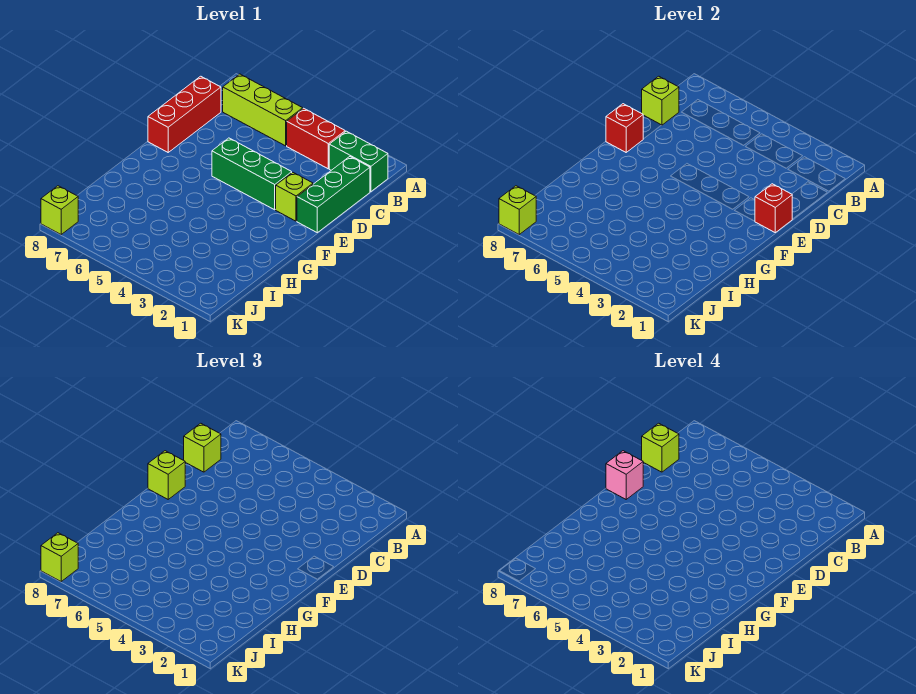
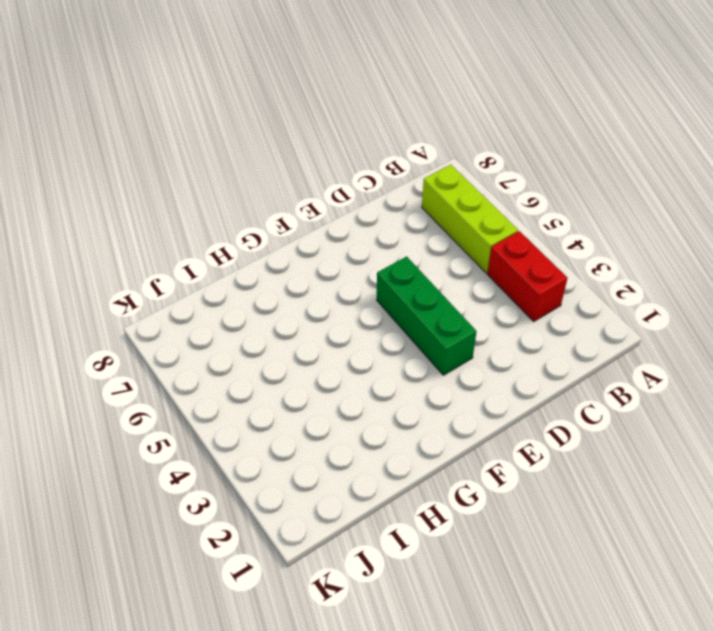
none -> green 1x2 brick [329,131,388,192]
none -> green 1x3 brick [297,157,370,233]
none -> red 1x3 brick [148,76,221,152]

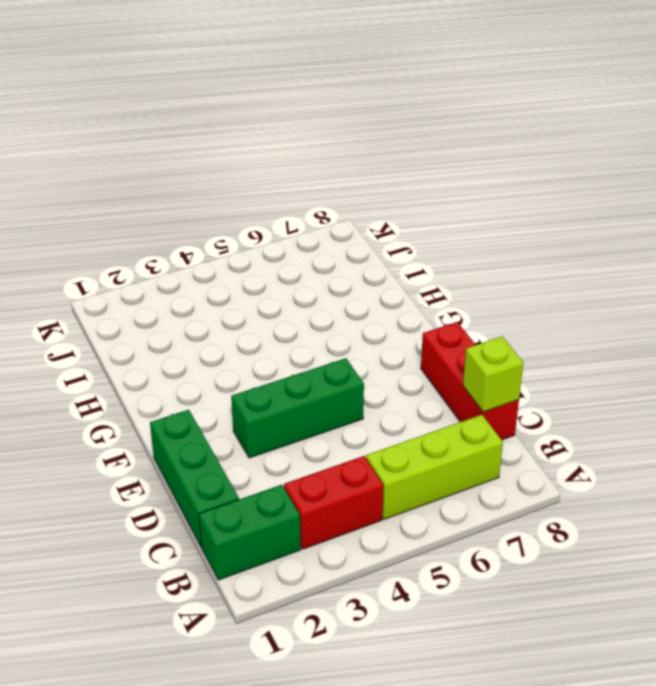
none -> lime 1x1 brick [276,172,313,221]
none -> lime 1x1 brick [41,186,78,234]
none -> red 1x1 brick [755,184,792,233]

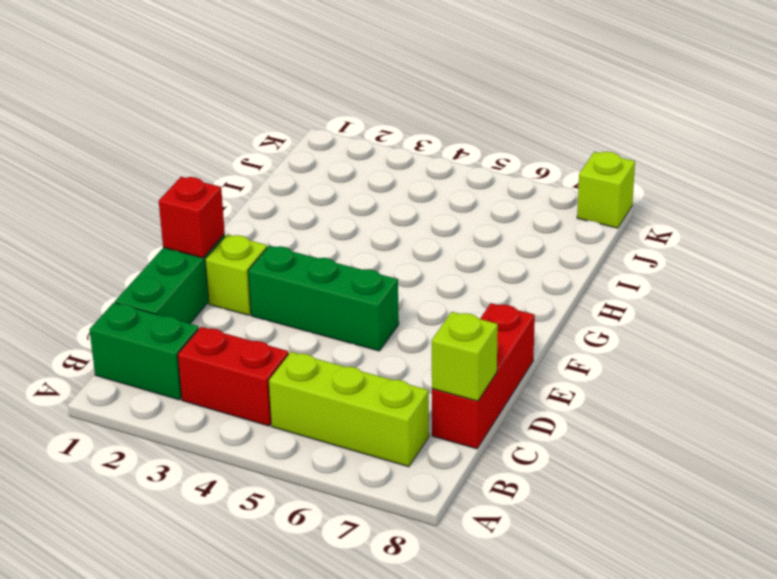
none -> red 1x1 brick [606,104,643,152]
none -> lime 1x1 brick [499,186,536,234]
none -> lime 1x1 brick [184,423,221,472]

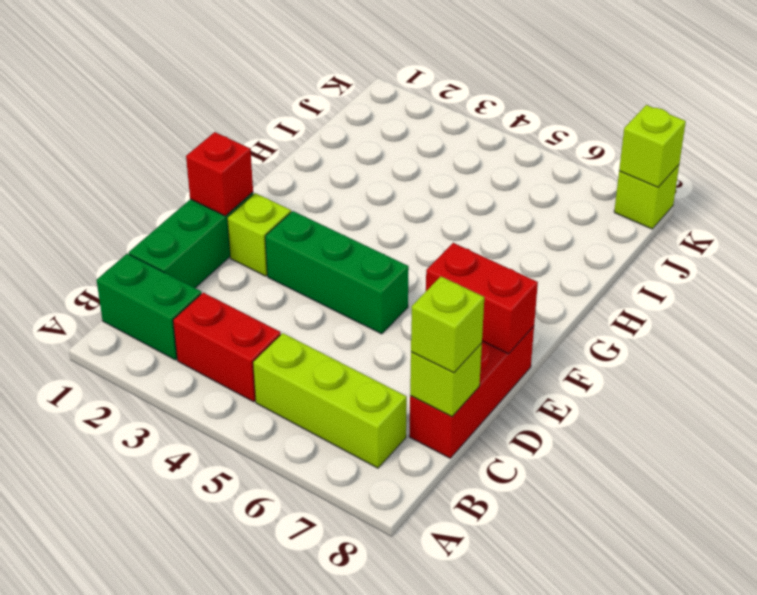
red 1x2 brick [426,243,538,354] -> red 1x1 brick [606,104,643,152]
none -> lime 1x1 brick [148,451,185,499]
none -> lime 1x1 brick [41,533,78,581]
none -> lime 1x1 brick [642,423,679,472]

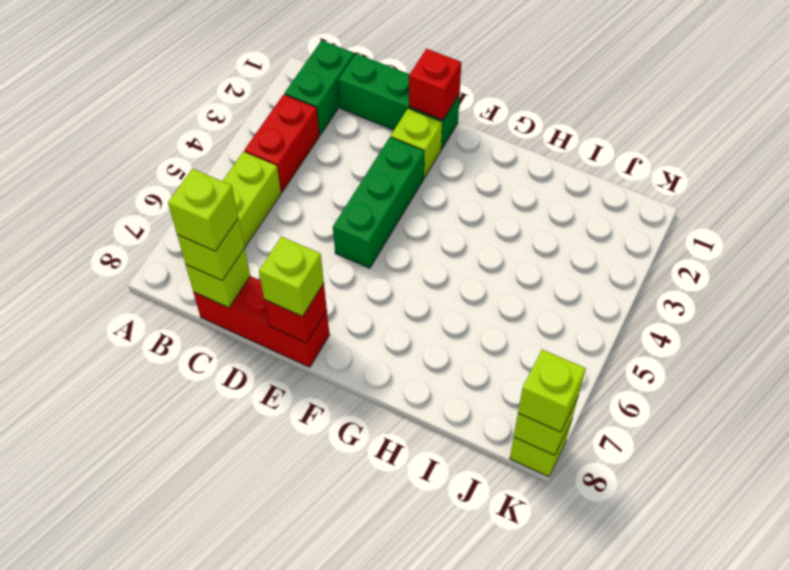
none -> pink 1x1 brick [606,451,643,499]

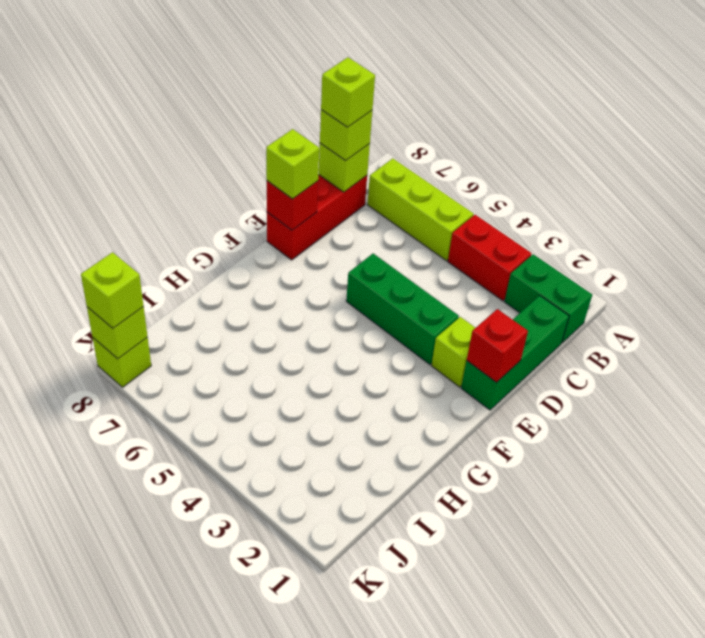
none -> pink 1x1 brick [606,451,643,499]

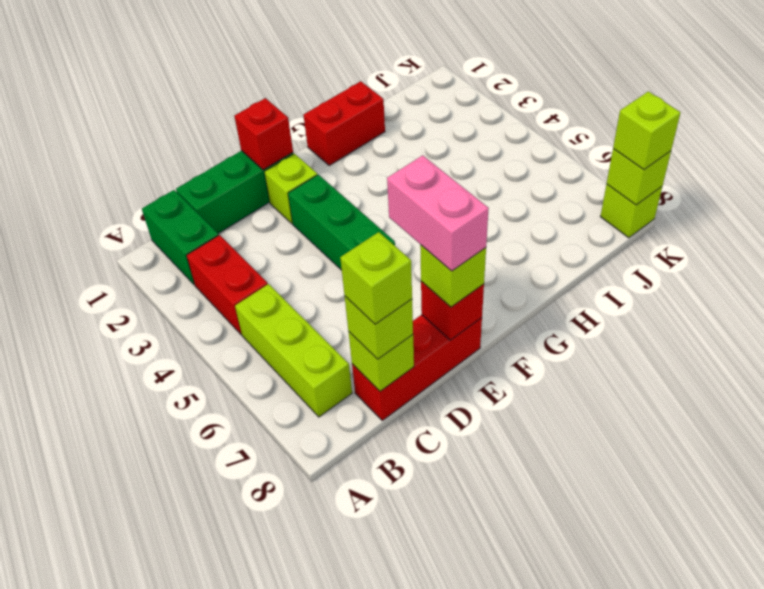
pink 1x2 brick [387,155,489,271] -> pink 1x1 brick [606,451,643,499]
red 1x2 brick [304,81,385,166] -> none

